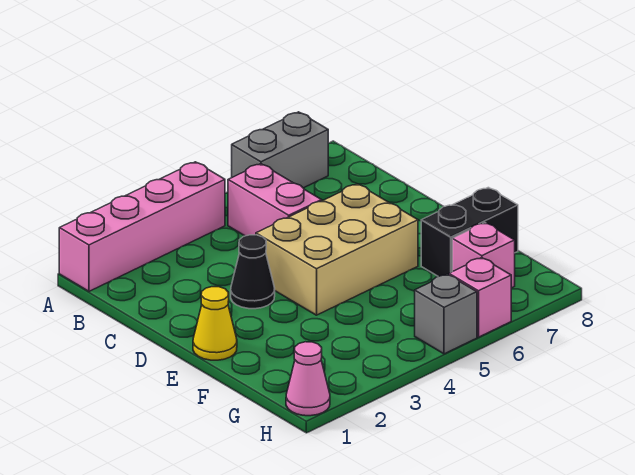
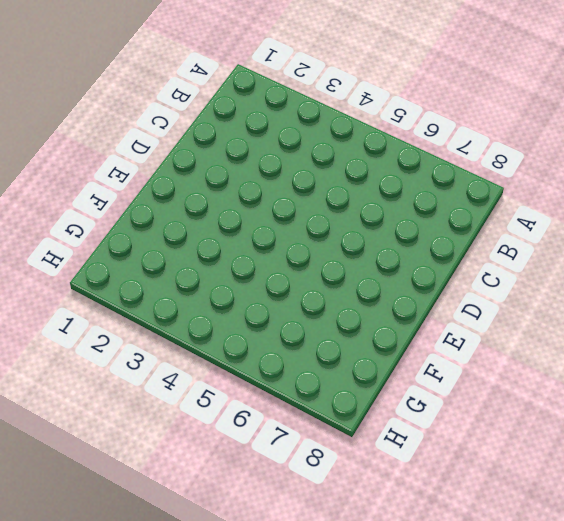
none -> pink 1x4 brick [59,162,225,291]
none -> grey 1x2 brick [232,112,328,188]

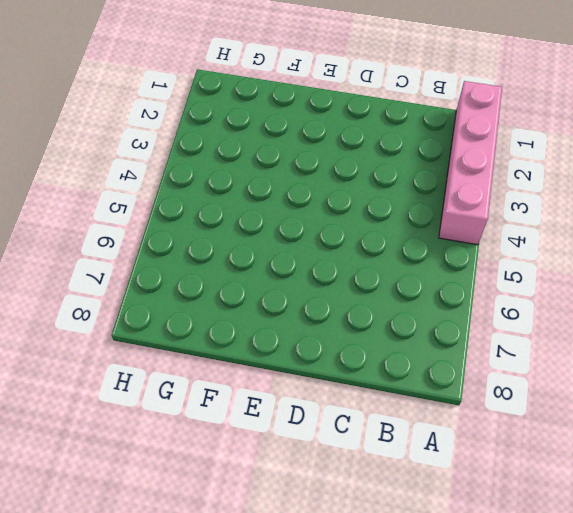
none -> grey 1x2 brick [232,112,328,188]
none -> pink 1x2 brick [228,164,322,236]

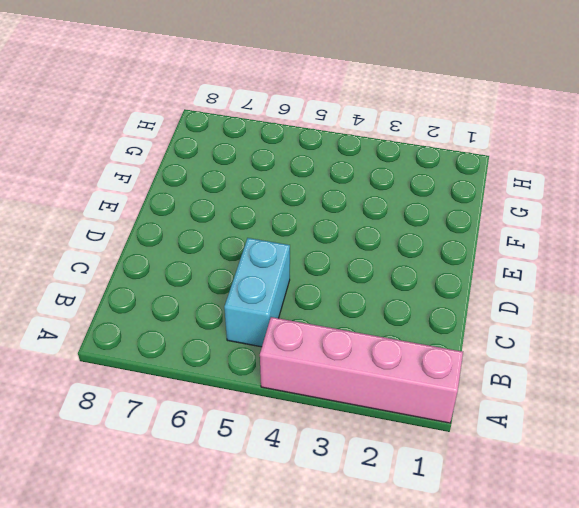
cyan 1x2 brick [224,238,290,347] -> pink 1x2 brick [228,164,322,236]
none -> grey 1x2 brick [232,112,328,188]
none -> black 1x1 cone [231,235,275,309]

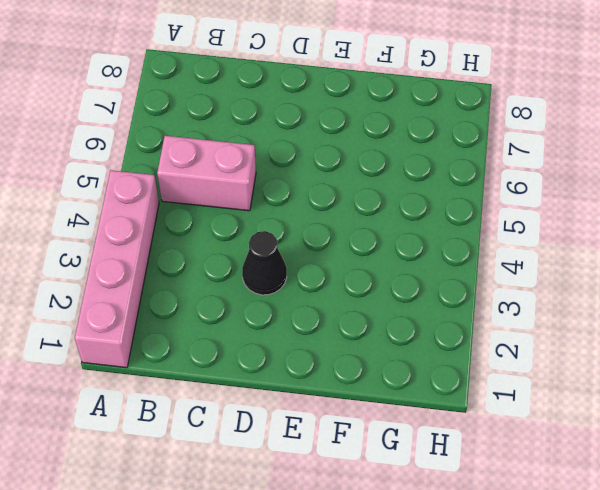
none -> grey 1x2 brick [232,112,328,188]
none -> tan 2x3 brick [256,184,418,315]

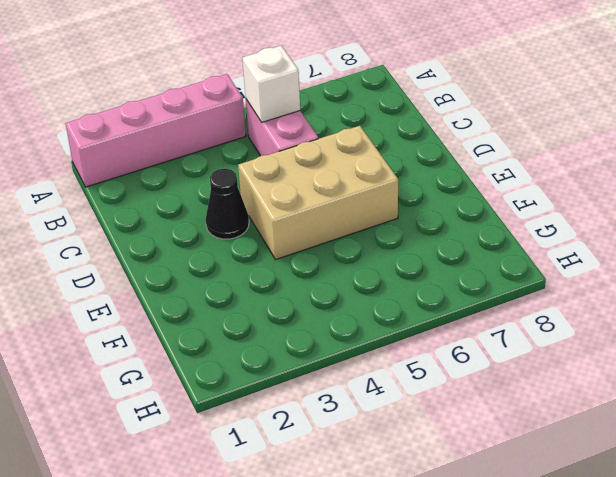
white 1x1 brick [243,46,300,122] -> none
none -> grey 1x2 brick [232,112,328,188]
none -> yellow 1x1 cone [193,287,237,360]

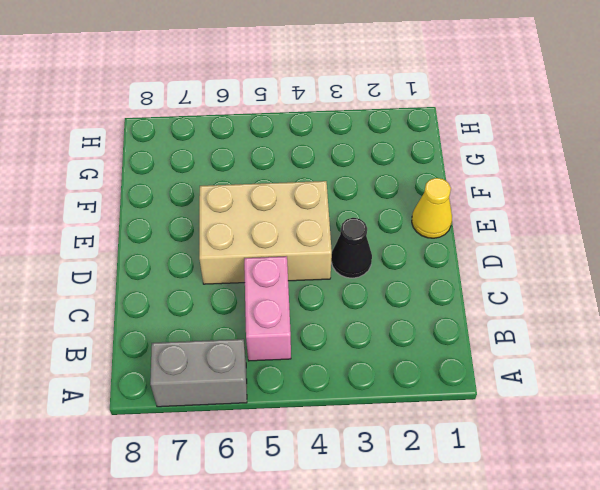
none -> pink 1x4 brick [59,162,225,291]
none -> black 1x2 brick [421,188,518,276]

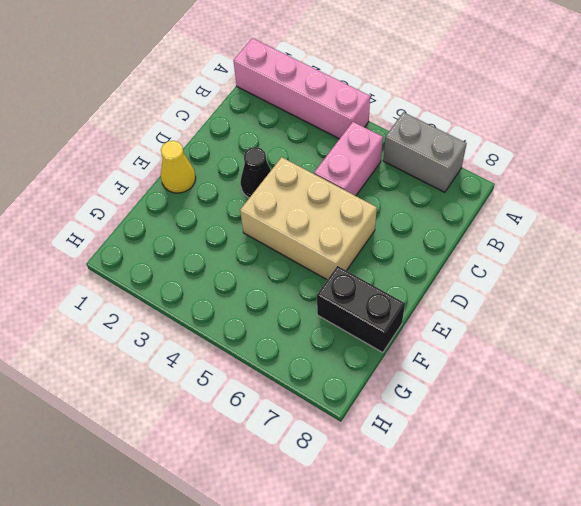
none -> pink 1x1 brick [452,223,515,288]
none -> pink 1x1 cone [286,342,330,416]

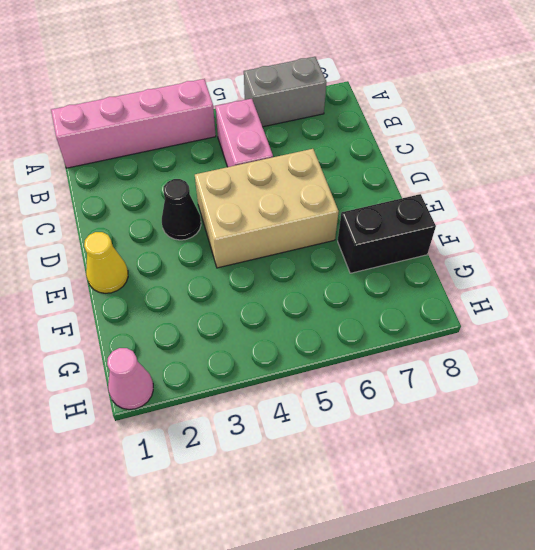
none -> pink 1x1 brick [452,223,515,288]
none -> grey 1x1 brick [415,274,477,354]

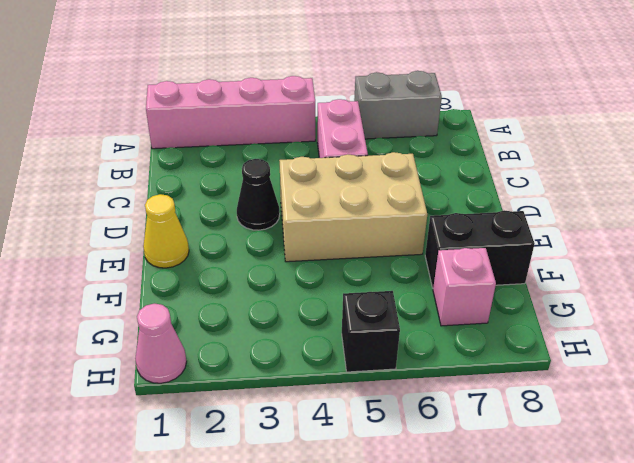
black 1x1 brick [342,291,400,372] -> grey 1x1 brick [415,274,477,354]
none -> pink 1x1 brick [449,258,511,337]

